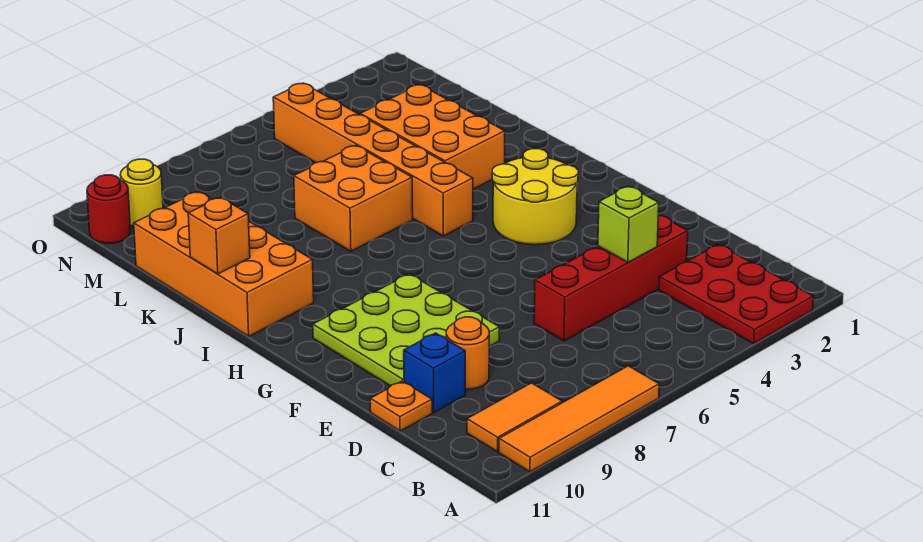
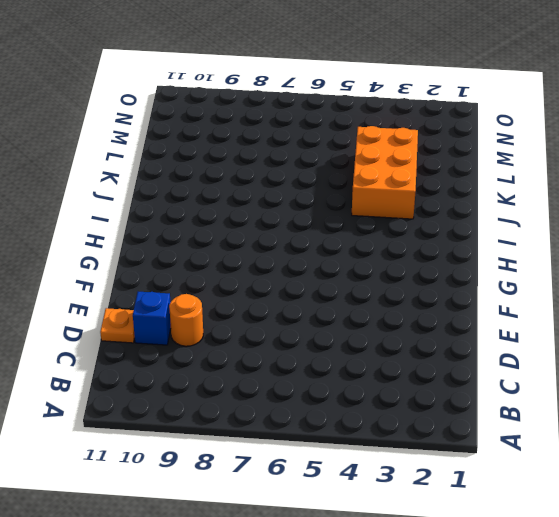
none -> red 2x3 plate [659,244,813,344]
none -> orange 1x4 tile [499,366,659,472]
none -> orange 1x2 tile [467,383,562,452]

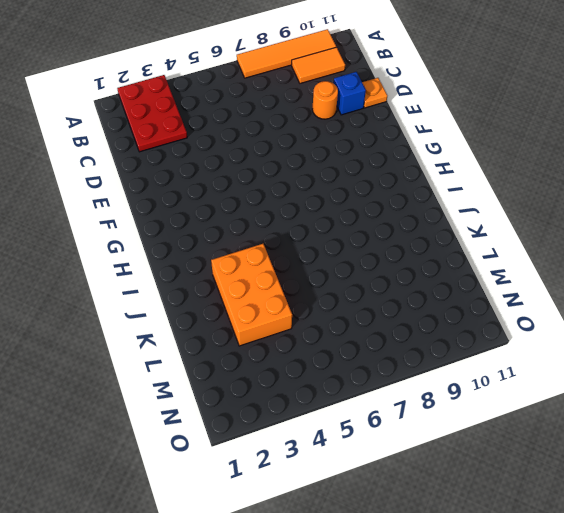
none -> red 1x4 brick [534,215,688,341]
none -> lime 3x3 plate [313,274,499,386]
none -> yellow 2x2 round brick [492,149,578,245]

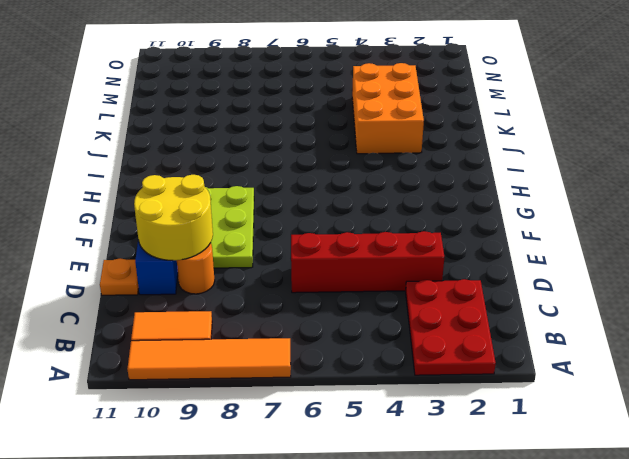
yellow 2x2 round brick [134,175,213,260] -> yellow 2x2 round brick moved to [492,149,578,245]
none -> orange 1x6 brick [273,83,473,236]
none -> orange 2x4 brick [134,192,314,336]
none -> orange 2x2 brick [294,145,413,251]

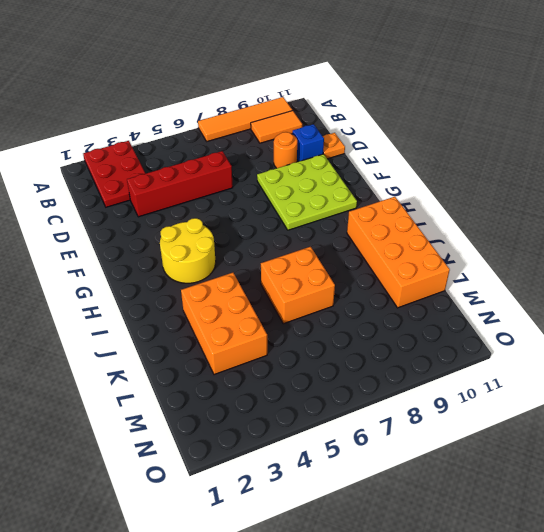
none -> orange 1x6 brick [273,83,473,236]
none -> yellow 1x1 round brick [120,159,163,226]
none -> red 1x1 round brick [87,175,130,243]

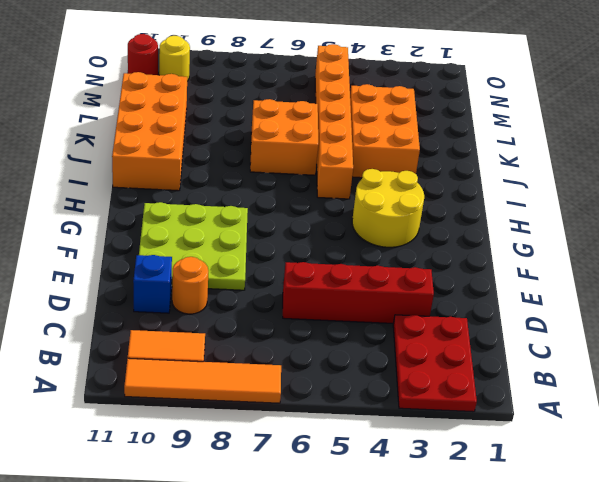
none -> orange 1x1 plate [370,381,432,431]
none -> lime 1x1 brick [598,186,659,262]
none -> orange 1x1 brick [188,197,250,274]

